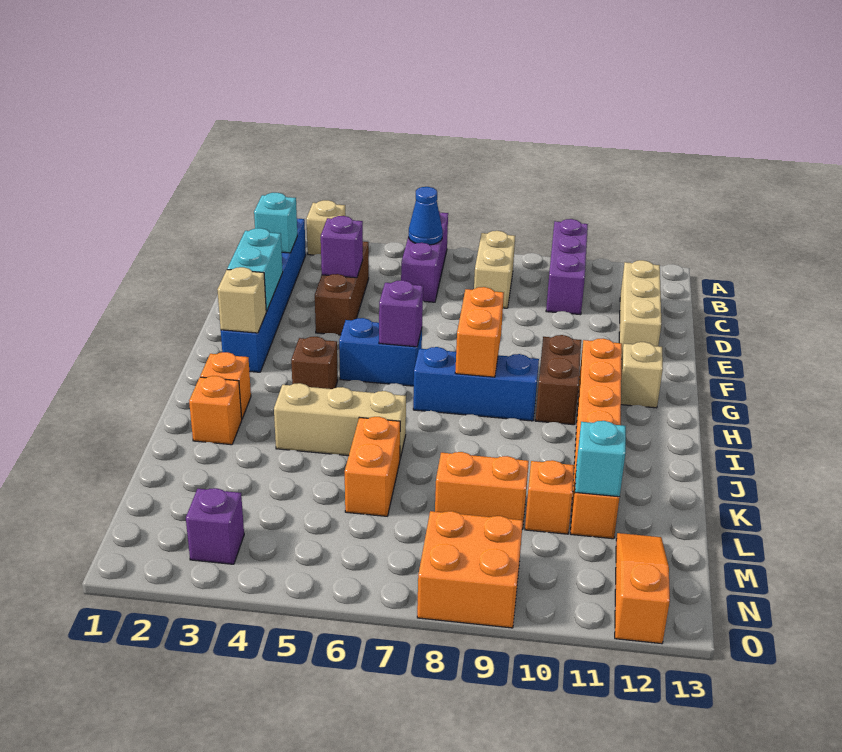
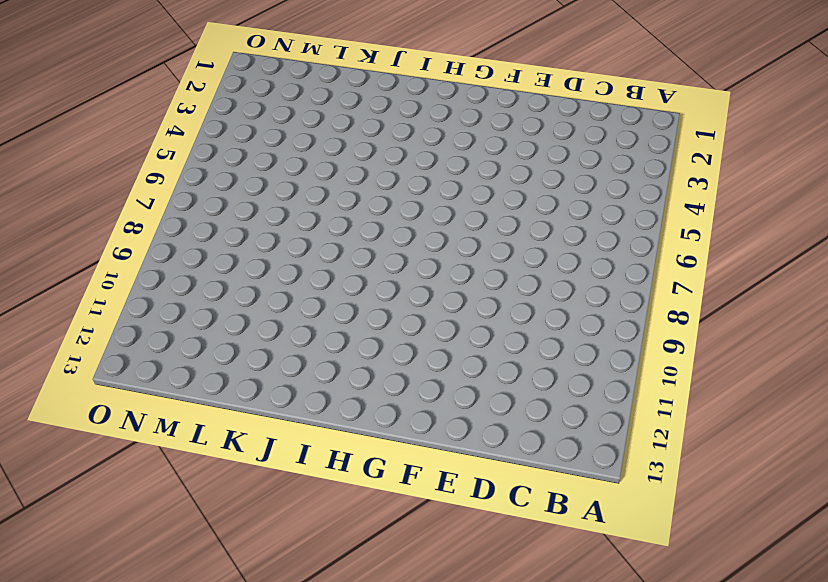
none -> tan 1x1 brick [306,200,345,255]
none -> purple 1x3 brick [401,211,448,302]
none -> purple 1x3 brick [546,219,588,315]
none -> blue 1x6 brick [221,219,306,372]

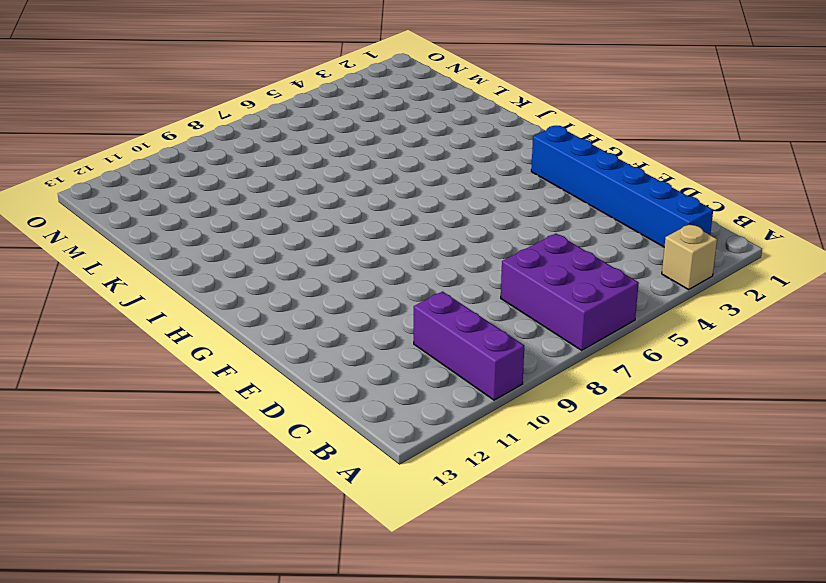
purple 2x3 brick [501,234,639,350] -> purple 1x3 brick [401,211,448,302]
none -> tan 1x2 brick [474,231,515,308]
none -> brown 1x3 brick [315,242,369,335]
none -> tan 1x3 brick [619,260,661,359]
none -> blue 1x2 brick [339,318,422,386]

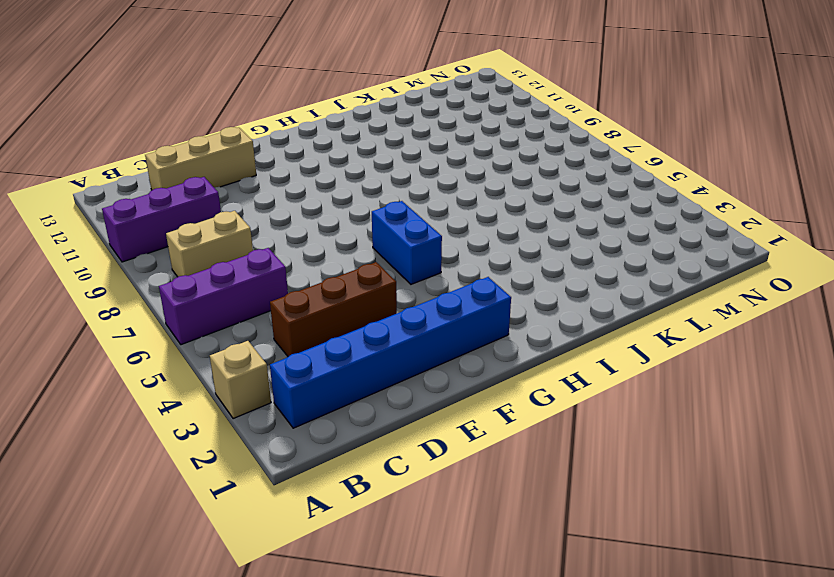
none -> brown 1x2 brick [535,335,581,425]
none -> orange 1x6 brick [570,339,622,539]
none -> tan 1x1 brick [621,342,663,408]
none -> brown 1x1 brick [291,337,338,389]

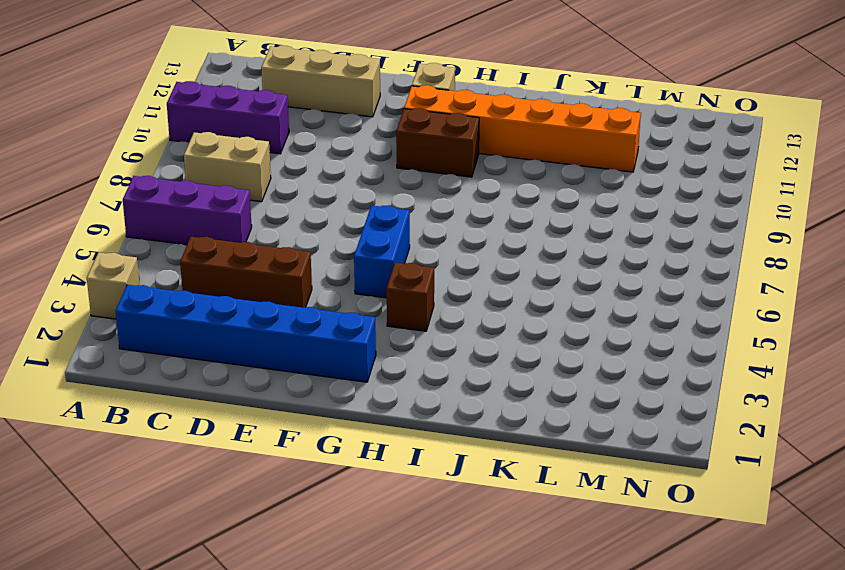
none -> blue 1x3 brick [413,347,539,421]
none -> orange 1x1 brick [200,352,251,419]
none -> orange 1x1 brick [189,376,242,445]
none -> tan 1x3 brick [274,383,406,459]

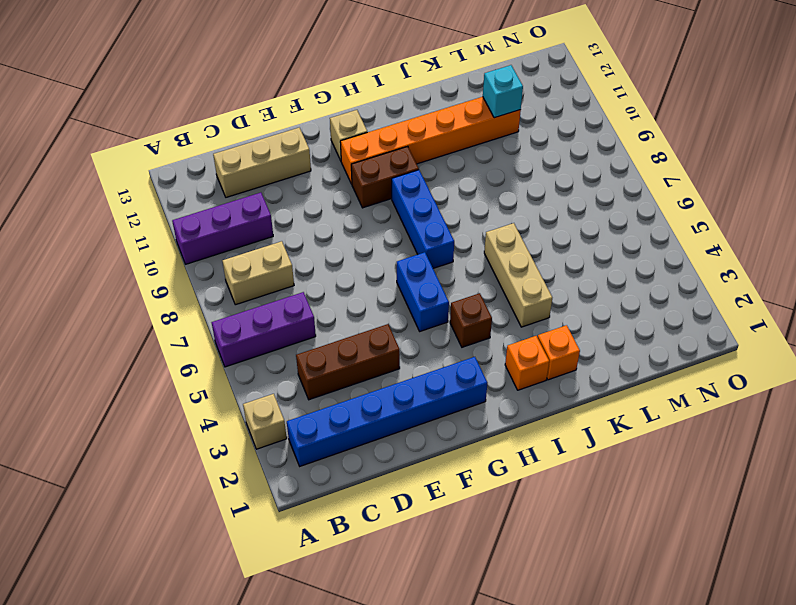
none -> orange 1x2 brick [345,417,400,516]
none -> orange 1x2 brick [435,452,529,529]
none -> orange 1x1 brick [525,460,574,534]
none -> orange 1x3 slope [615,533,670,644]

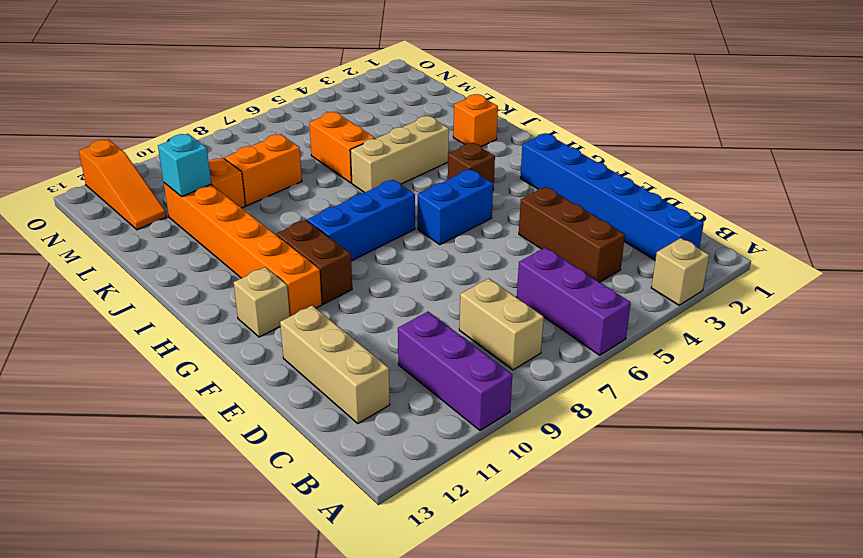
none -> orange 1x1 brick [200,352,251,419]
none -> purple 1x1 brick [186,488,244,564]
none -> orange 2x2 brick [417,511,523,628]
none -> blue 1x1 cone [409,187,443,245]

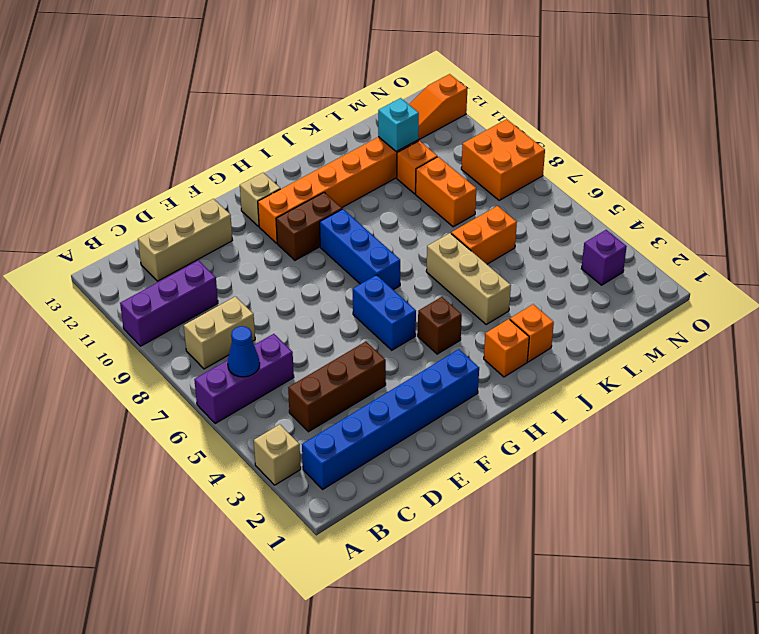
none -> cyan 1x1 brick [254,193,297,253]
none -> purple 1x1 brick [321,216,363,278]
none -> cyan 1x2 brick [227,228,283,311]
none -> tan 1x1 brick [217,267,267,333]

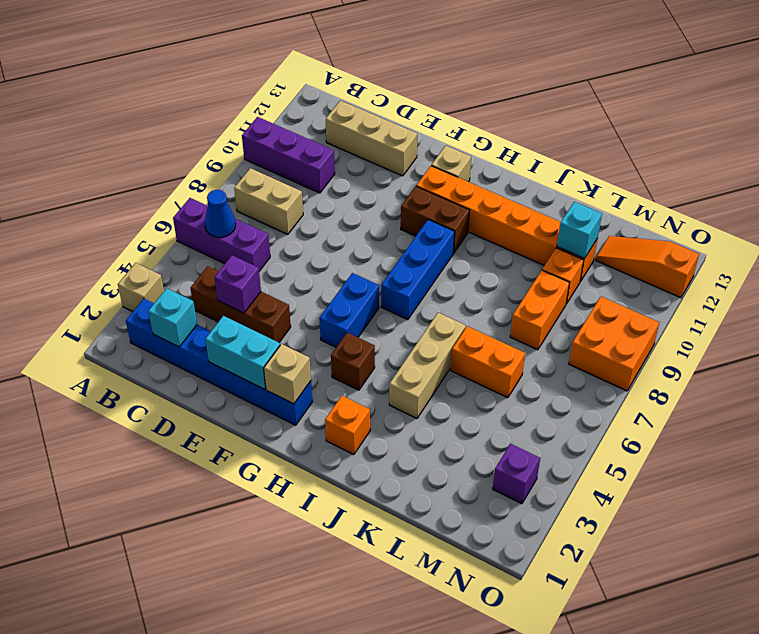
none -> orange 1x1 brick [189,376,242,445]
none -> purple 1x1 brick [379,280,423,347]
none -> orange 1x2 brick [455,287,504,377]

